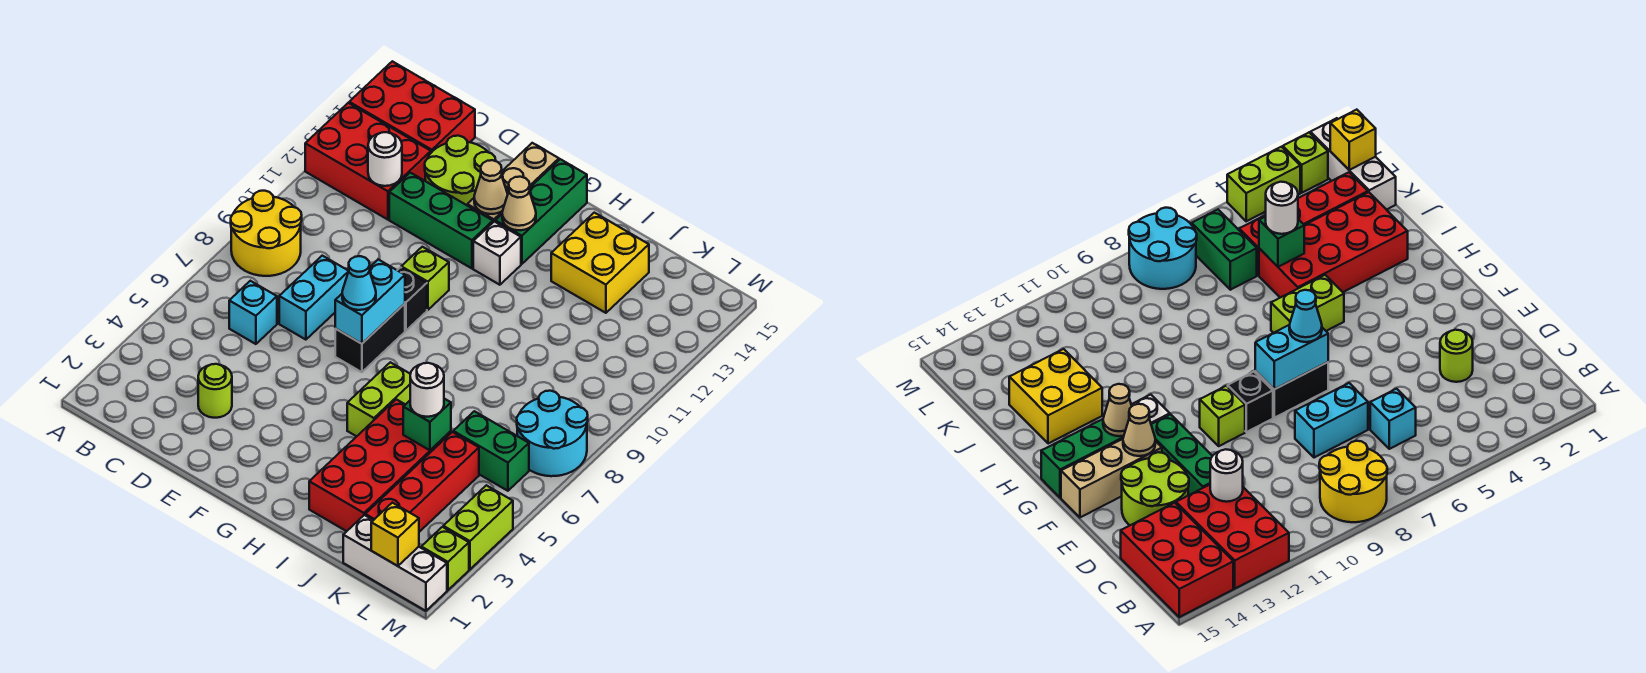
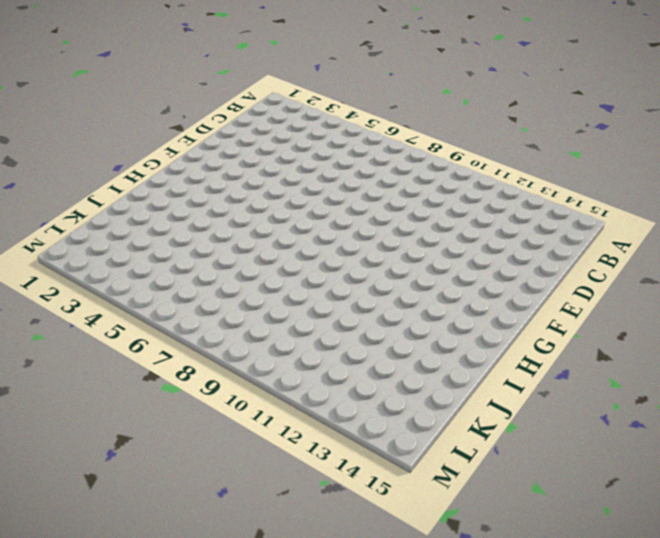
none -> yellow 2x2 round brick [231,191,302,276]
none -> red 2x3 brick [305,103,431,220]
none -> red 2x3 brick [349,61,475,153]
none -> cyan 1x1 brick [229,281,277,344]

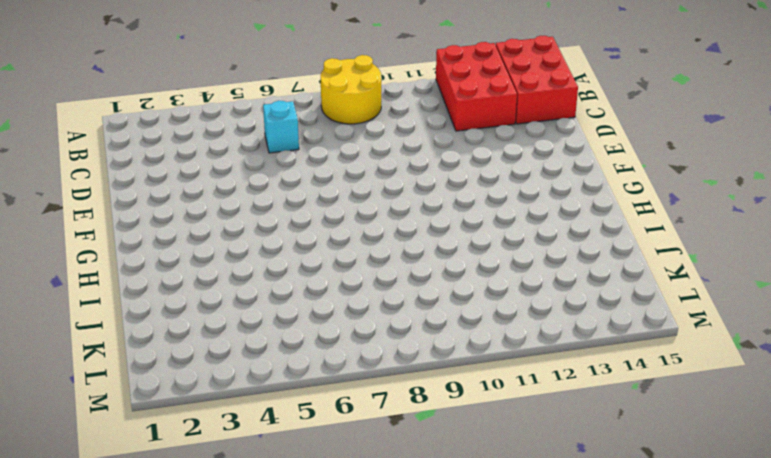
none -> lime 1x1 round brick [198,364,232,418]
none -> cyan 1x2 brick [279,256,348,340]
none -> green 1x3 brick [389,173,493,268]
none -> lime 2x2 round brick [425,136,496,205]

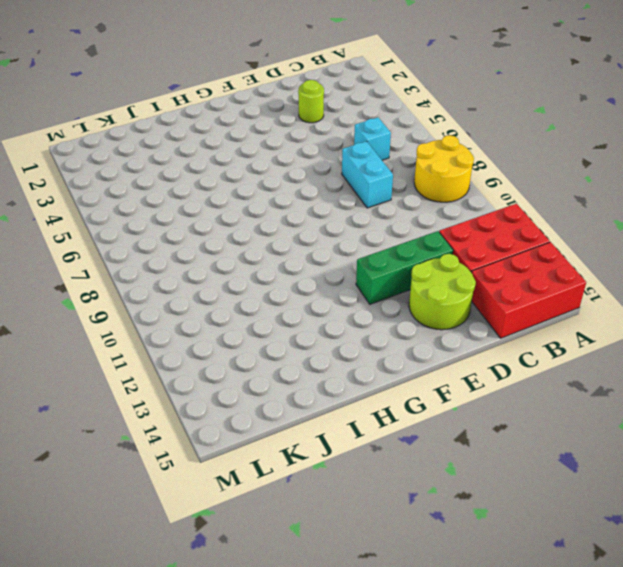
none -> black 1x2 brick [335,304,405,372]
none -> black 1x1 brick [397,267,427,331]
none -> lime 1x1 brick [401,247,449,310]
none -> tan 1x3 brick [467,143,559,222]

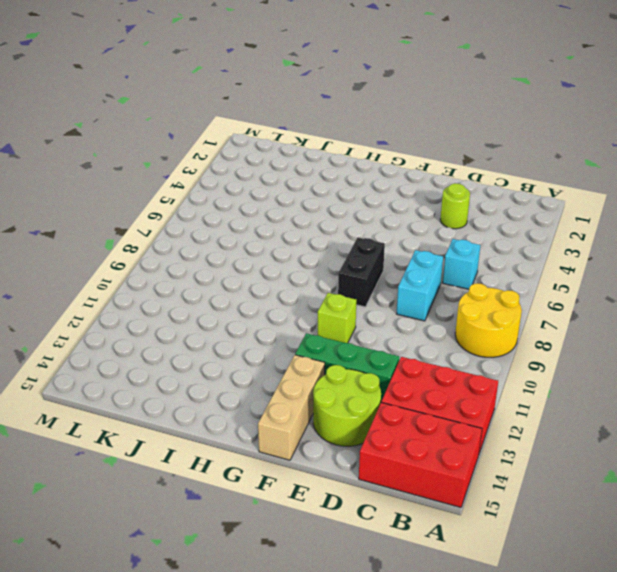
none -> black 1x1 brick [397,267,427,331]
none -> white 1x1 brick [473,221,521,285]
none -> green 1x3 brick [495,159,587,264]
none -> lime 1x2 brick [347,362,410,436]

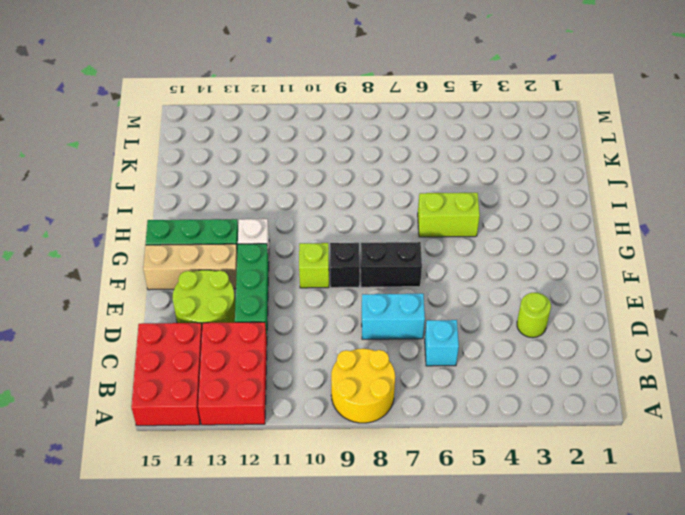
none -> red 2x4 brick [309,399,451,531]
none -> yellow 2x2 brick [551,213,649,313]
none -> white 1x3 brick [343,515,447,611]
none -> red 1x4 brick [365,432,479,532]

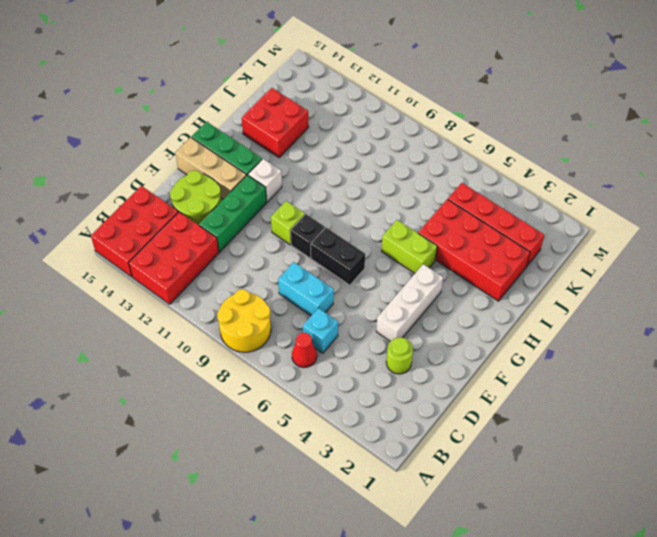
red 1x1 cone [292,333,317,368] -> none
white 1x3 brick [376,264,443,341] -> white 1x3 brick moved to [343,515,447,611]
red 2x2 brick [242,88,309,157] -> yellow 2x2 brick [551,213,649,313]
none -> green 1x2 brick [453,411,529,491]
none -> cyan 2x2 round brick [517,391,588,476]
none -> lime 1x1 brick [421,527,469,590]
none -> lime 1x2 brick [443,485,513,569]

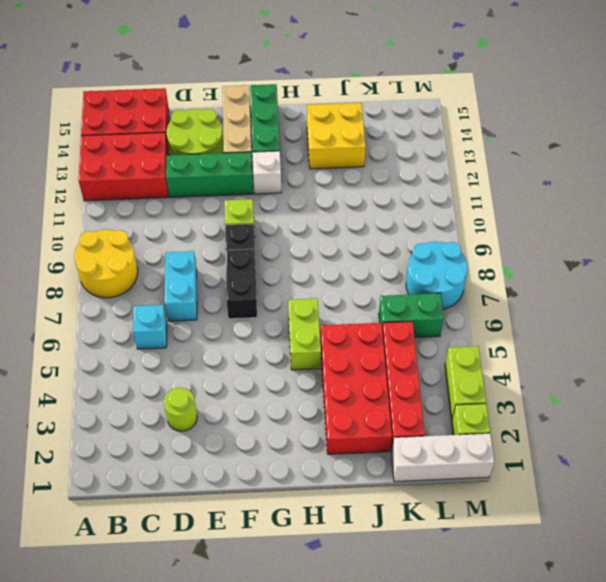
none -> white 1x1 round brick [368,132,402,186]
none -> cyan 1x2 brick [335,260,405,344]
none -> tan 1x1 cone [474,160,508,214]
none -> tan 1x1 cone [502,177,536,230]

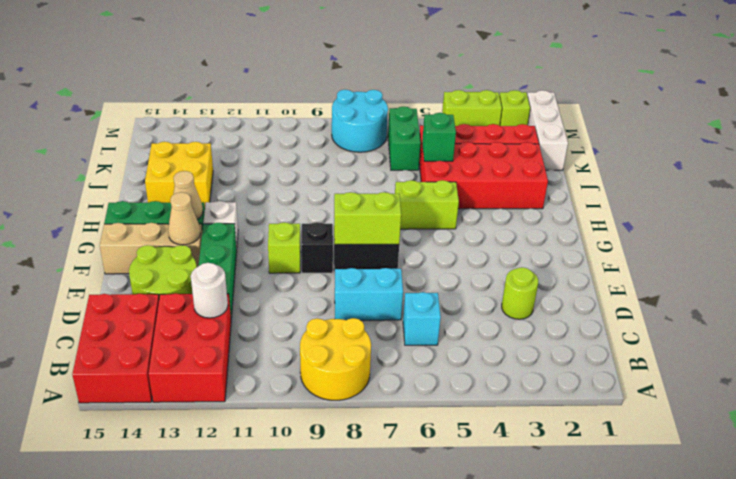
lime 1x2 brick [334,192,401,244] -> cyan 1x2 brick [335,260,405,344]
none -> yellow 1x1 brick [371,503,419,566]
none -> cyan 1x1 cone [342,256,376,310]
none -> white 1x1 round brick [410,363,444,417]

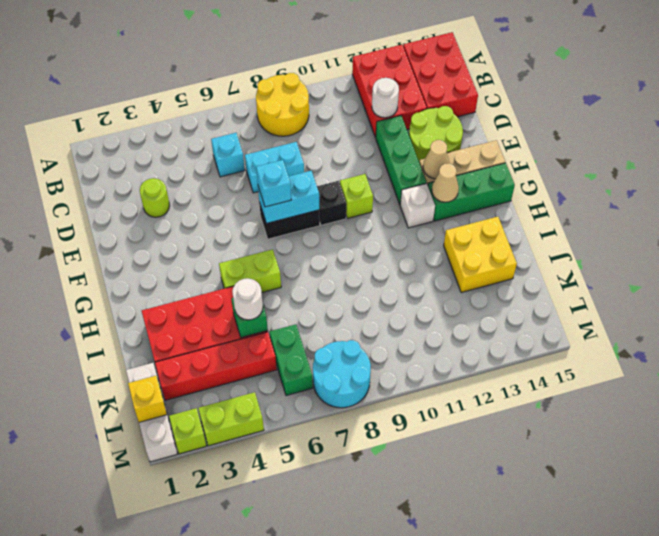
cyan 1x1 brick [256,160,291,207] -> cyan 1x1 cone [342,256,376,310]

